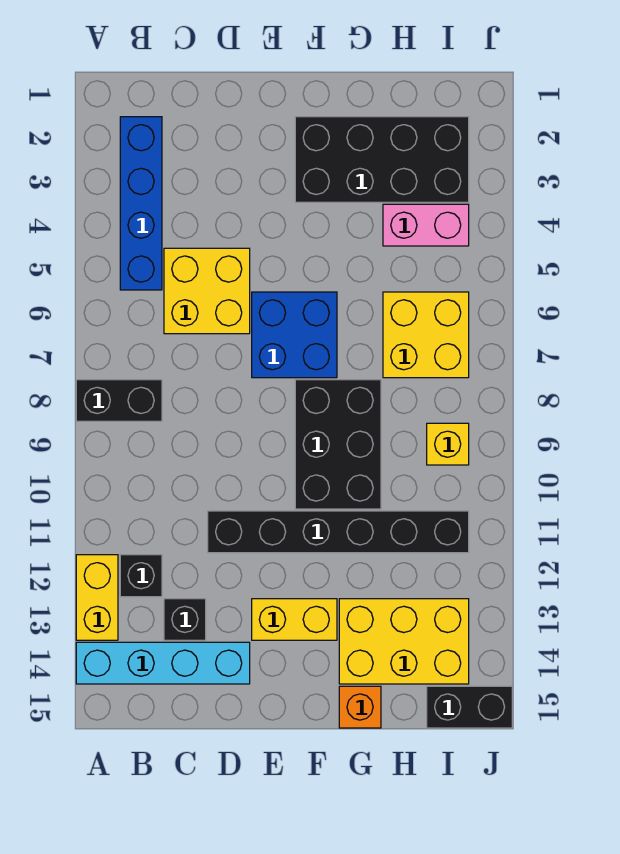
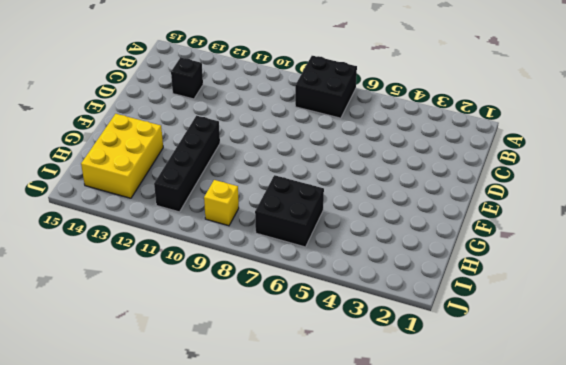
black 2x2 brick [295,56,357,118] -> black 1x2 brick [76,380,162,421]
black 1x4 brick [154,116,220,212] -> black 1x6 brick [208,511,469,553]
black 2x2 brick [255,175,324,247] -> yellow 2x2 brick [383,292,469,378]
none -> yellow 1x2 brick [76,555,118,640]
none -> cyan 1x4 brick [76,642,250,684]
none -> blue 1x4 brick [120,117,162,290]

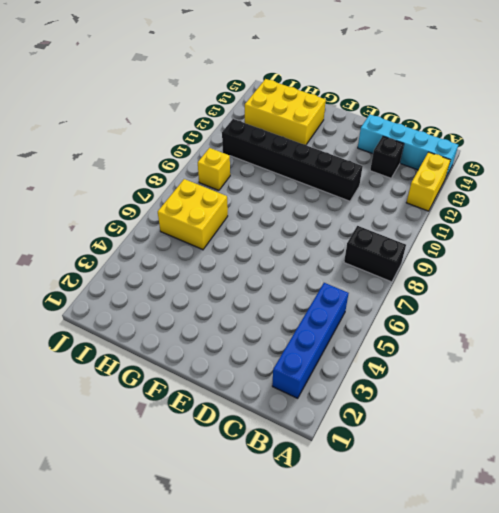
none -> black 1x1 brick [120,555,162,597]
none -> yellow 2x2 brick [164,248,250,334]
none -> blue 2x2 brick [252,292,337,378]

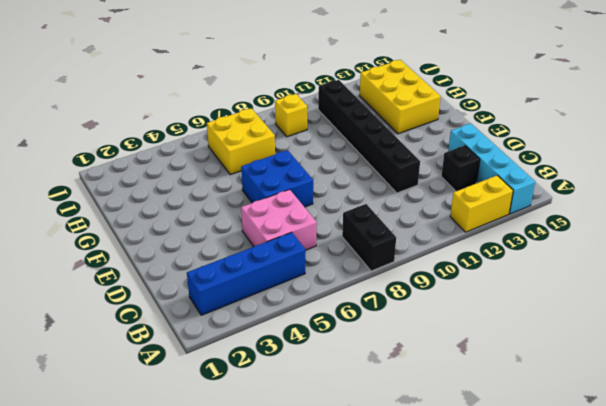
pink 2x2 brick [241,189,317,250] -> yellow 2x2 brick [164,248,250,334]
none -> black 1x1 brick [120,555,162,597]
none -> yellow 1x2 brick [252,599,337,640]
none -> black 2x4 brick [295,117,469,202]

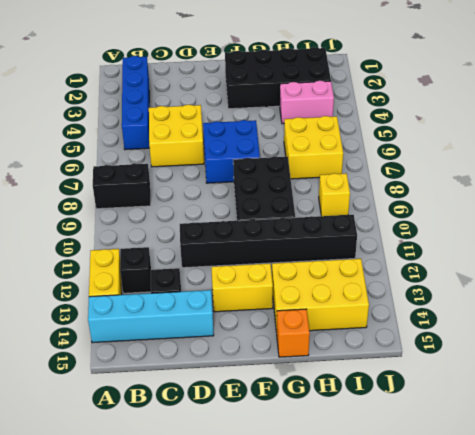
none -> black 1x2 brick [427,686,512,728]

